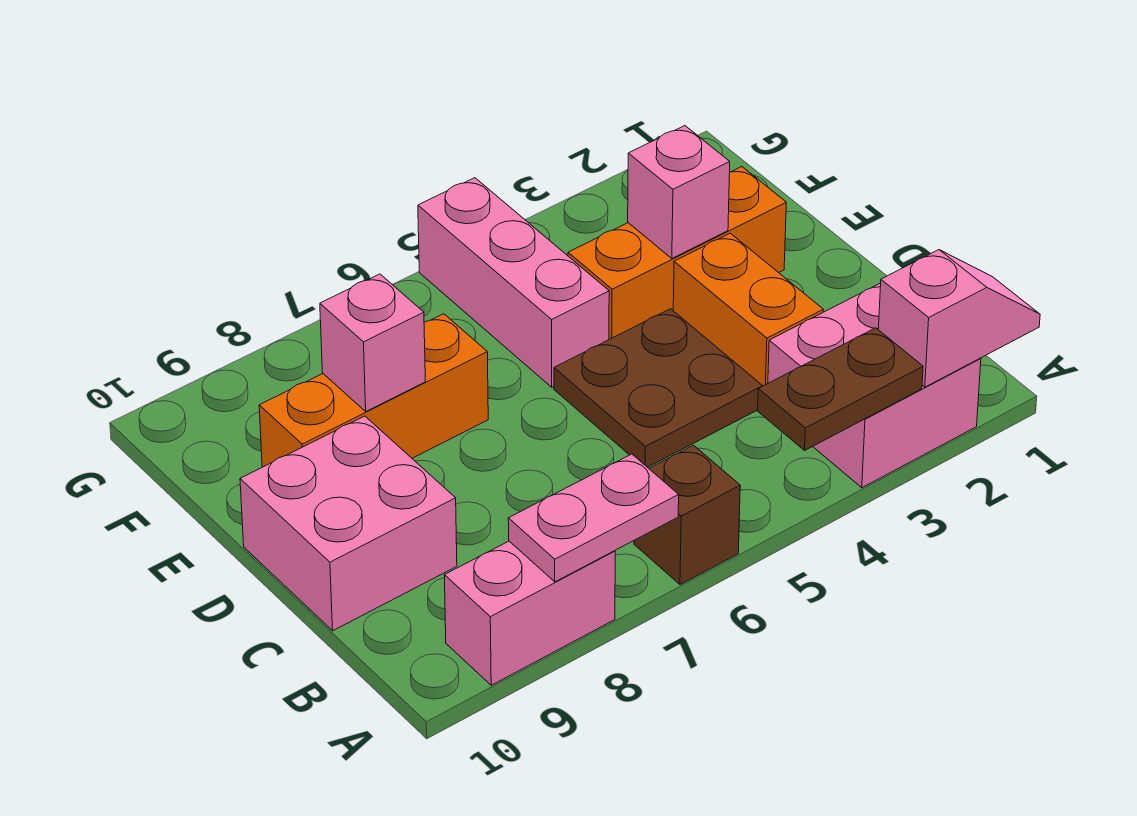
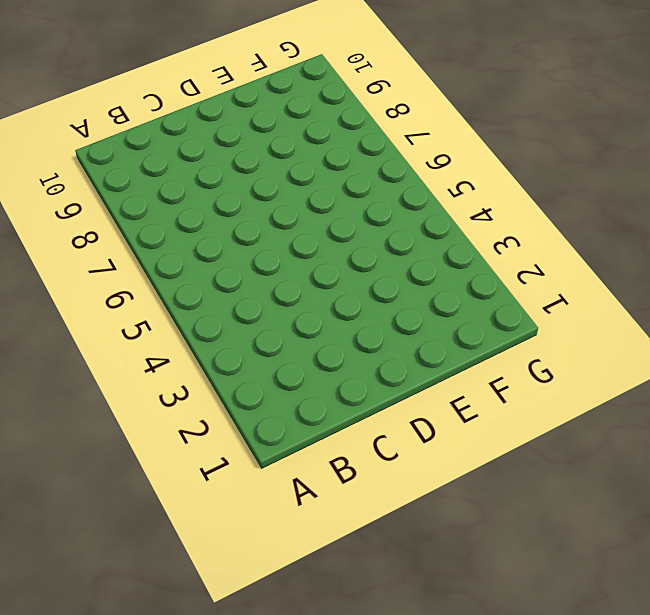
none -> pink 2x2 brick [768,283,981,488]
none -> brown 1x1 brick [634,445,740,585]
none -> pink 1x2 brick [444,541,615,685]

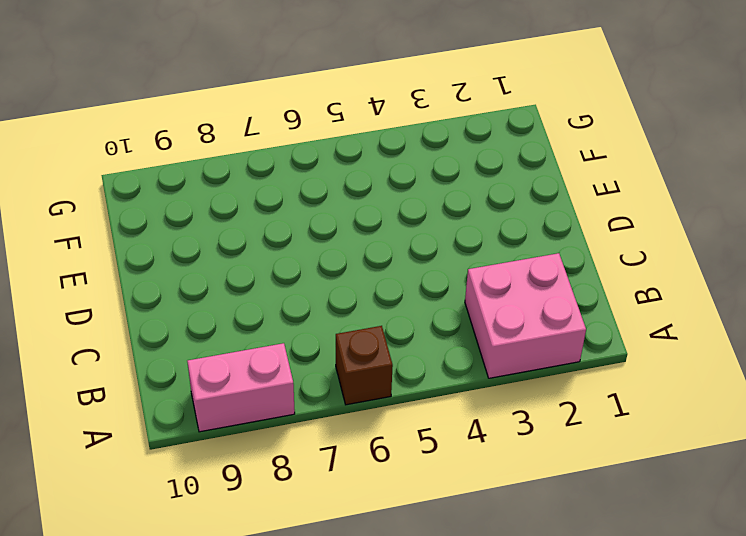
none -> orange 1x2 brick [673,233,823,386]
none -> brown 2x2 plate [554,309,762,467]
none -> pink 2x2 brick [240,416,457,631]

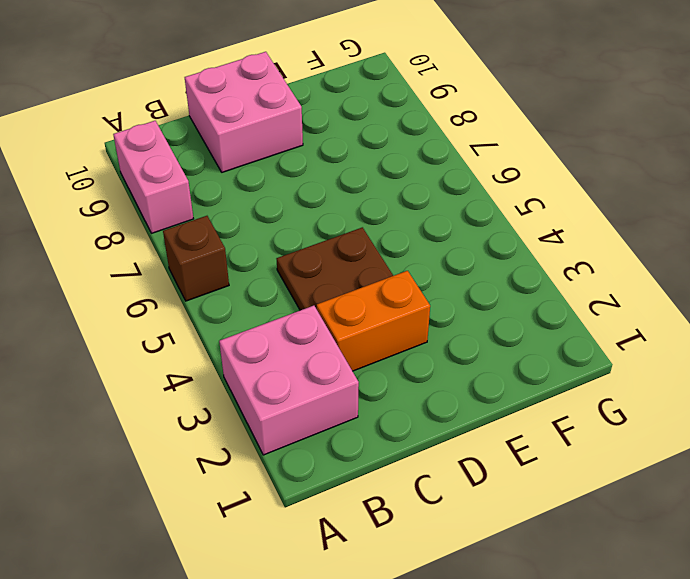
none -> orange 1x3 brick [568,167,786,339]
none -> pink 1x3 brick [418,178,609,387]
none -> orange 1x3 brick [259,314,488,467]

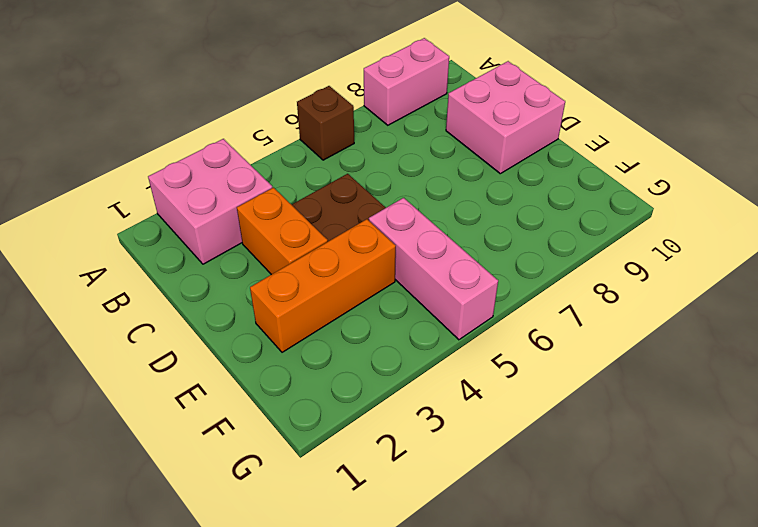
none -> orange 1x3 brick [259,314,488,467]
none -> pink 1x2 slope [878,250,1040,387]
none -> brown 1x2 plate [758,328,923,450]

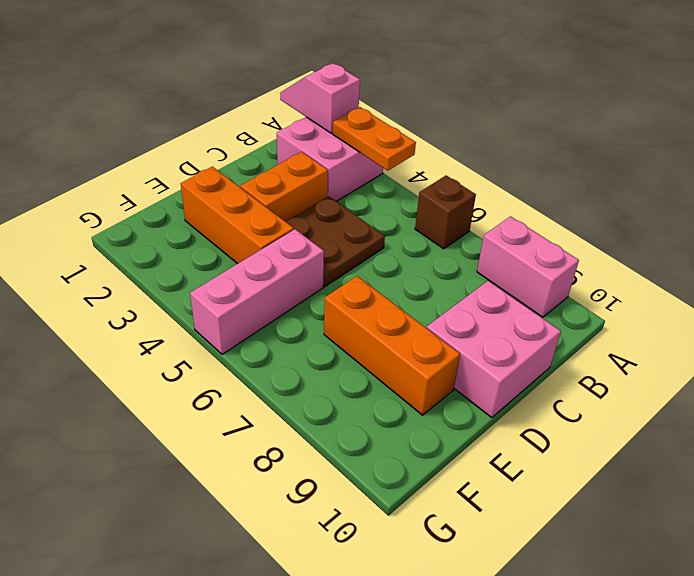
orange 1x2 plate [333,107,416,171] -> brown 1x2 plate [758,328,923,450]
none -> pink 1x2 plate [508,454,679,582]
none -> pink 1x1 brick [628,126,730,258]
none -> pink 1x1 brick [320,274,425,411]

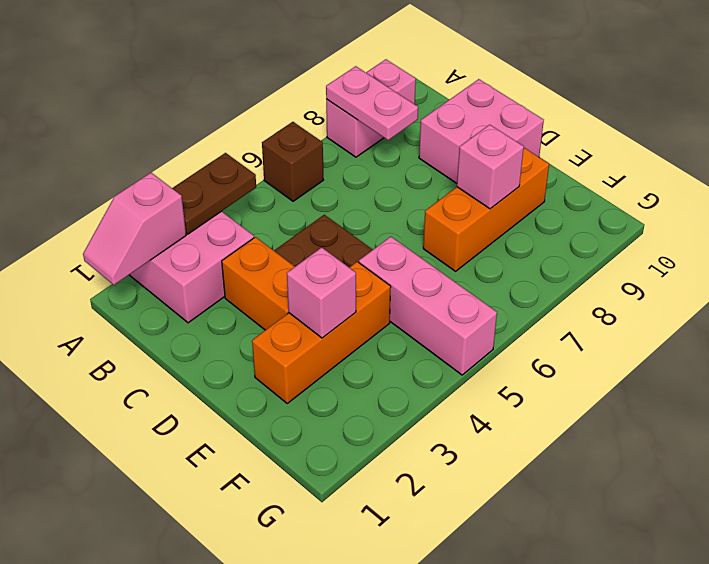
pink 1x2 plate [326,66,418,140] -> pink 1x2 plate turned to [508,454,679,582]

